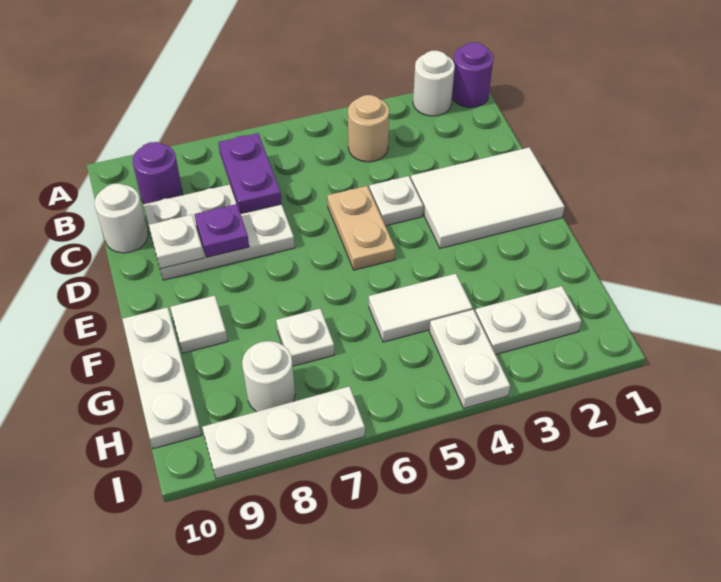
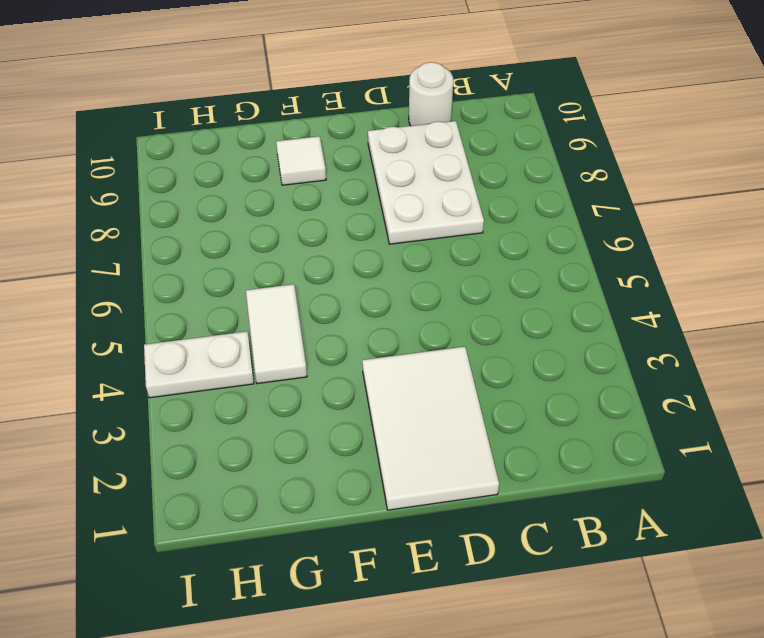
none -> purple 1x1 round brick [452,42,494,107]
none -> white 1x1 round brick [413,51,455,116]
none -> tan 1x1 round brick [348,95,389,162]

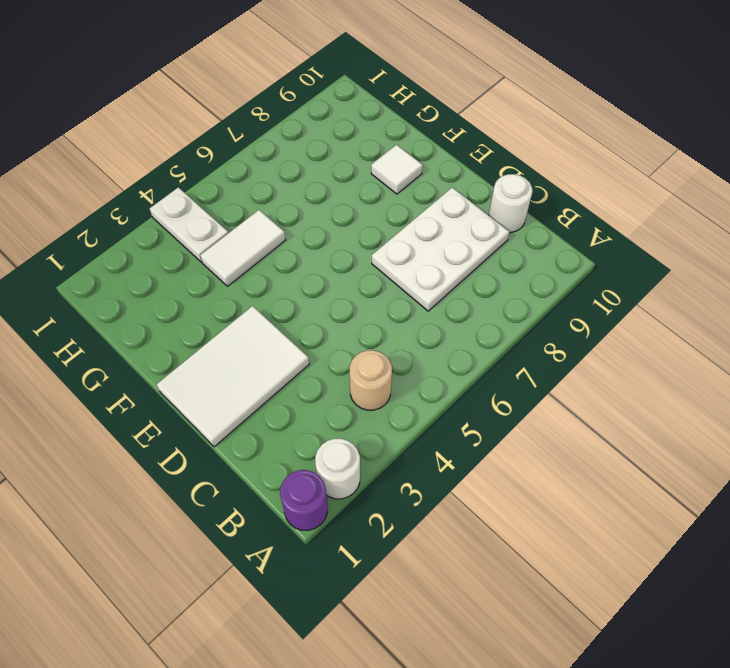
none -> purple 1x1 round brick [132,142,183,204]
none -> white 1x1 plate [369,176,423,226]
none -> tan 1x2 plate [327,186,395,270]

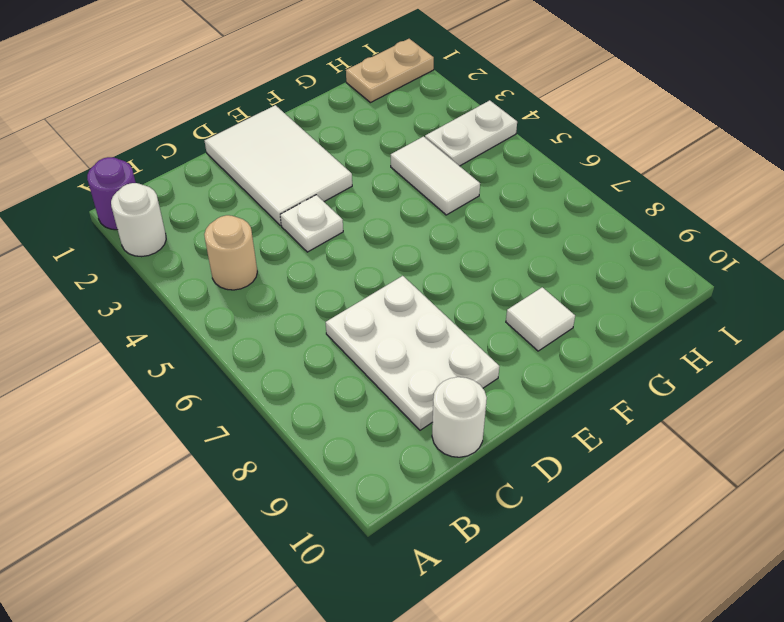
tan 1x2 plate [346,39,434,103] -> tan 1x2 plate moved to [327,186,395,270]
none -> purple 1x1 round brick [132,142,183,204]
none -> white 1x3 plate [122,307,201,449]
none -> white 1x1 plate [276,309,334,366]

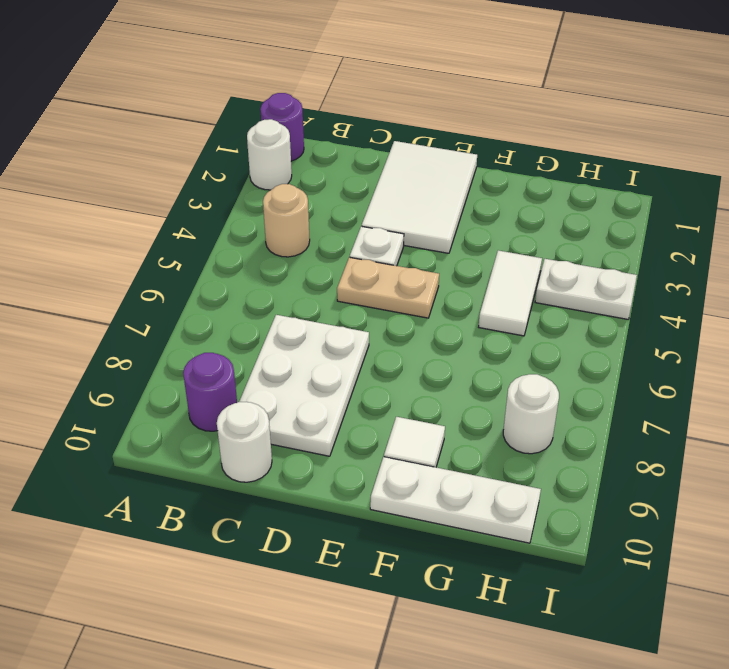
none -> white 1x1 plate [276,309,334,366]
none -> white 1x2 plate [475,286,581,355]
none -> white 1x3 plate [202,386,365,479]

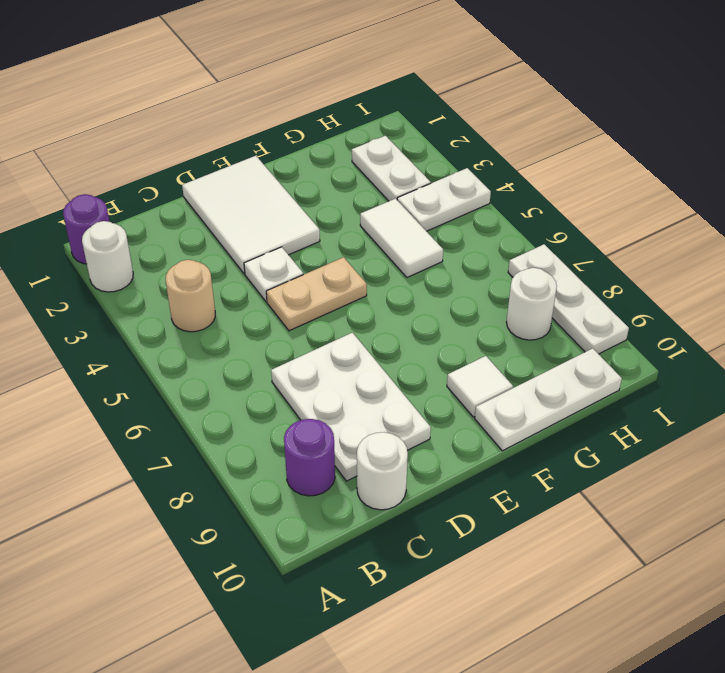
none -> white 1x1 plate [276,309,334,366]
none -> purple 1x2 plate [218,133,282,214]
none -> purple 1x1 plate [194,204,249,258]

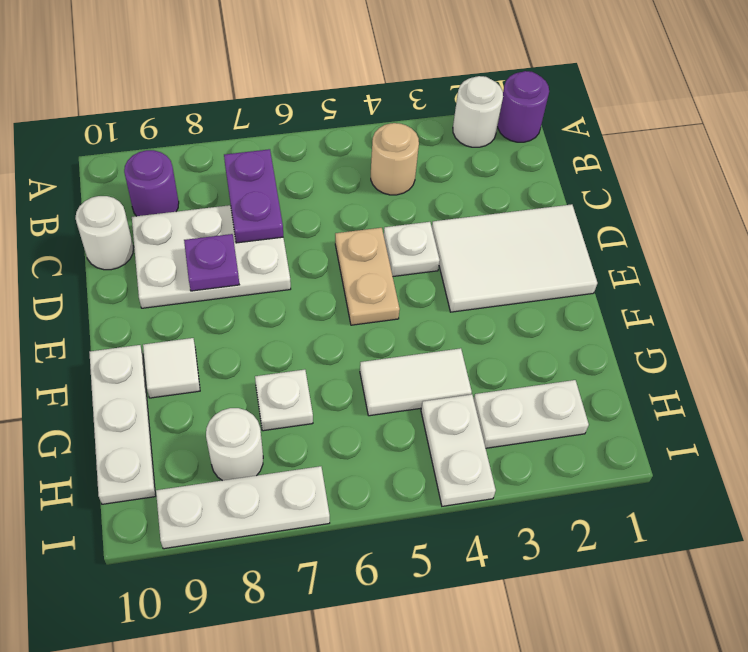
none -> white 1x1 plate [149,215,204,269]

